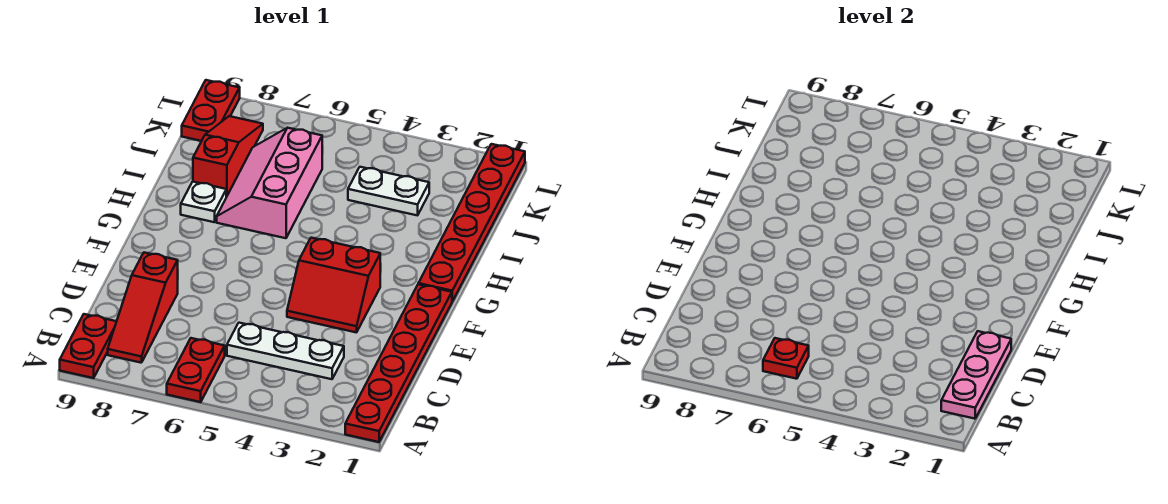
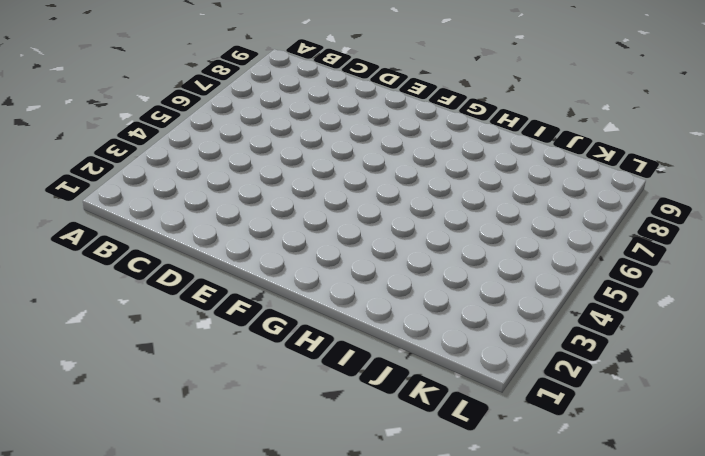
none -> red 1x6 plate [345,284,452,442]
none -> red 1x2 plate [167,338,225,402]
none -> red 1x2 plate [60,314,117,378]

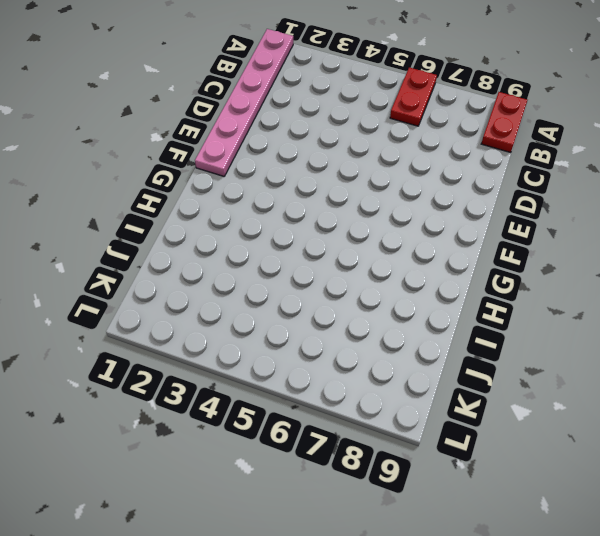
pink 1x6 plate [195,29,293,176] -> red 1x6 plate [345,284,452,442]
none -> red 1x3 slope [108,253,178,363]
none -> white 1x3 plate [227,323,344,379]
none -> red 2x2 slope [287,238,380,333]

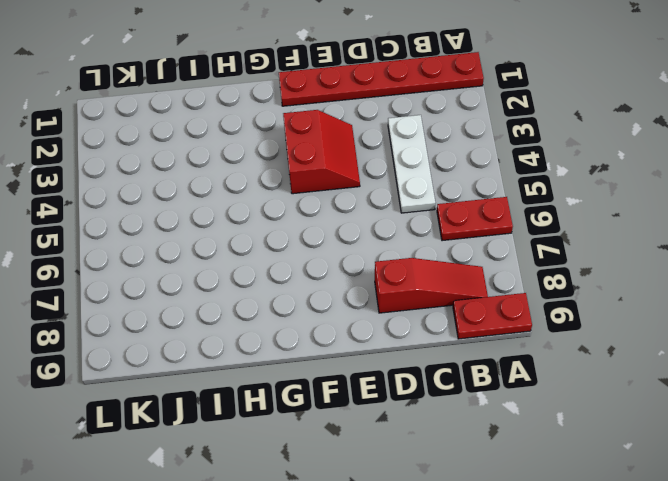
none -> red 1x6 plate [418,144,525,301]
none -> pink 2x3 slope [217,128,322,238]
none -> white 1x1 plate [181,182,226,222]

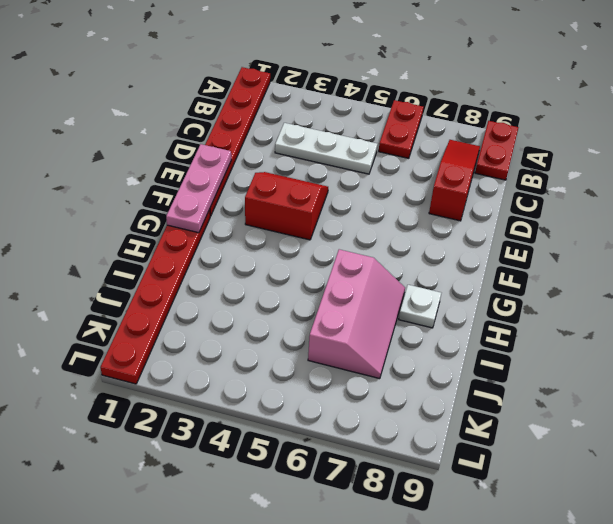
pink 1x3 plate [166,144,231,233] -> pink 1x3 plate moved to [941,331,1011,419]
none -> red 1x3 slope [193,116,263,197]
none -> white 1x2 plate [348,167,429,215]
none -> red 1x2 plate [182,80,240,141]

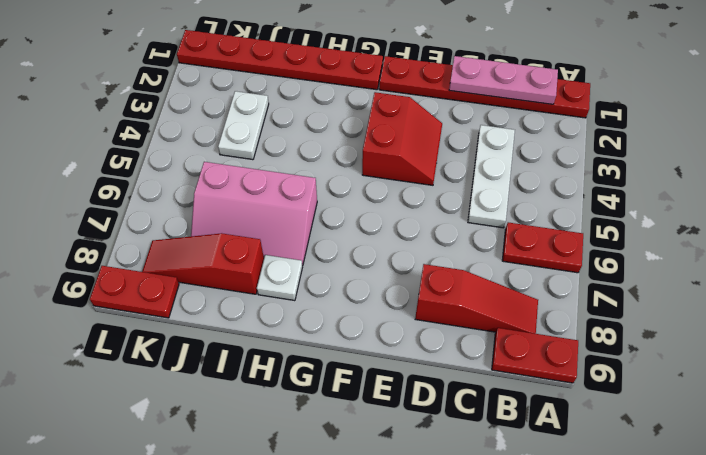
none -> red 1x1 plate [763,338,809,379]

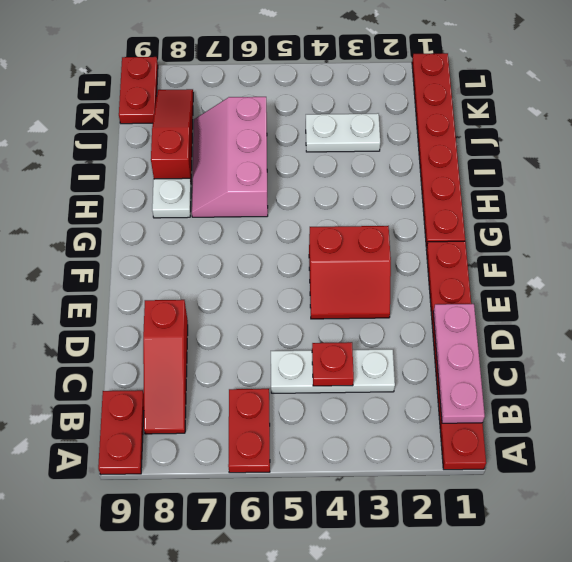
red 1x1 plate [312,342,354,386] -> red 1x1 plate moved to [763,338,809,379]

